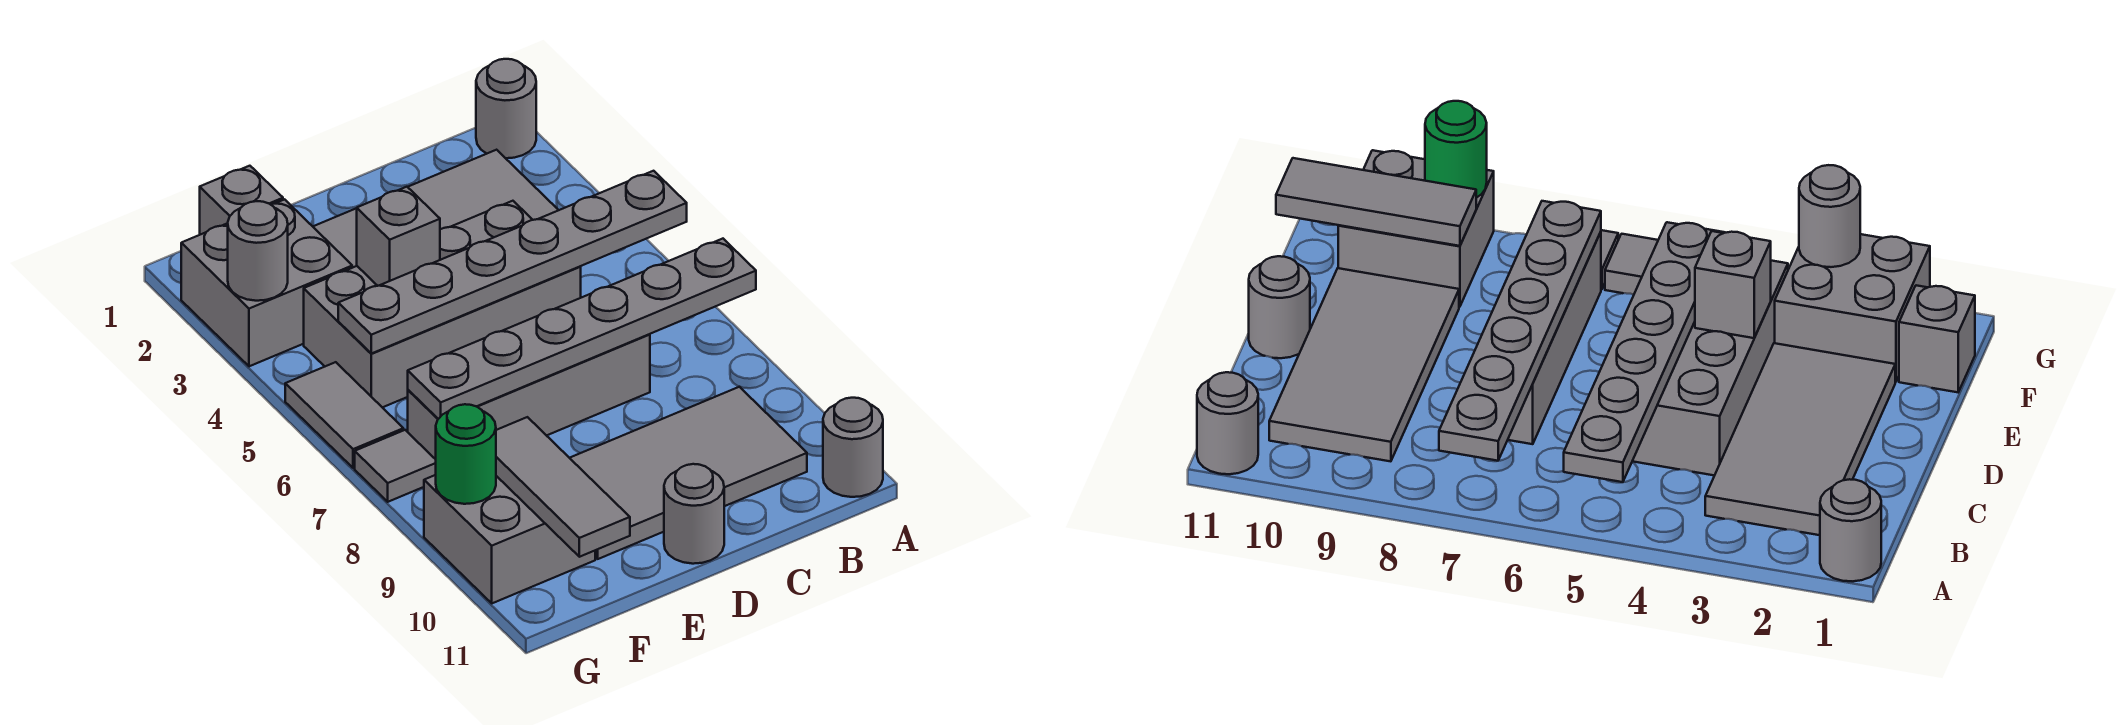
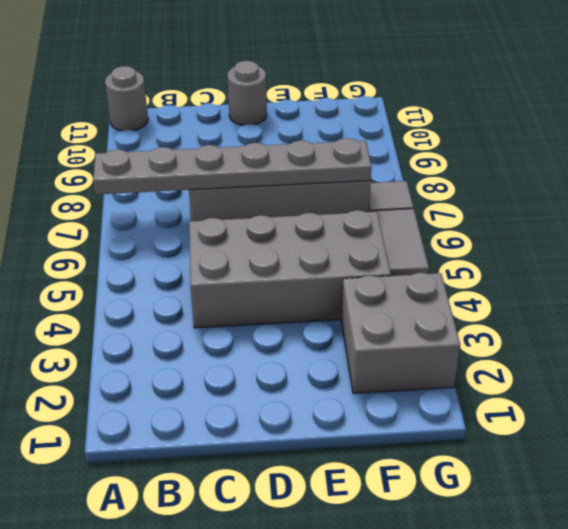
none -> grey 1x1 round brick [476,59,536,158]
none -> grey 2x4 tile [313,150,558,268]
none -> grey 2x4 tile [570,387,807,559]

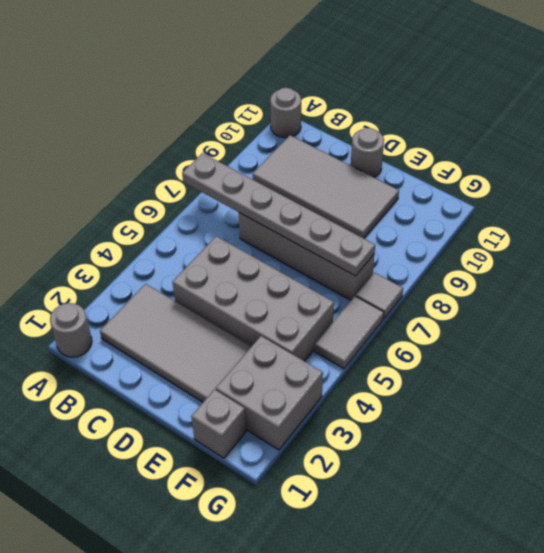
none -> grey 2x2 brick [424,475,595,603]
none -> grey 1x6 plate [338,171,687,354]
none -> grey 1x1 brick [357,187,440,286]

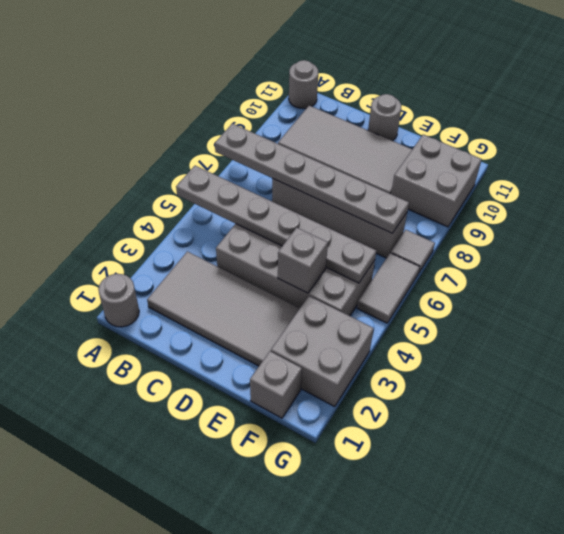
none -> grey 1x3 tile [496,417,630,557]
none -> grey 1x1 round brick [228,201,288,301]
none -> green 1x1 round brick [436,404,496,504]

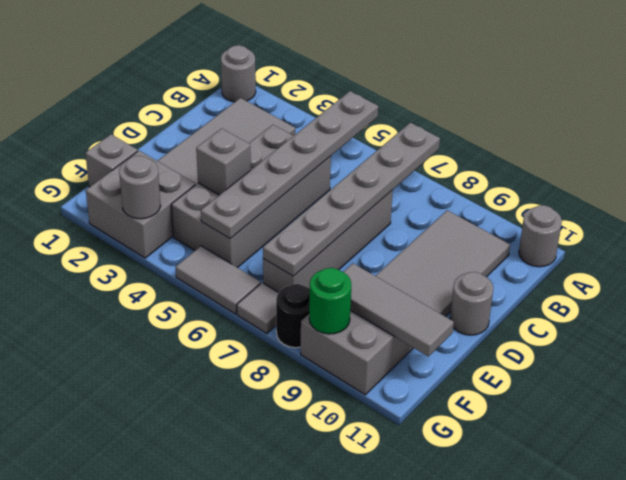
black 1x1 round brick [276,284,310,348] -> none

